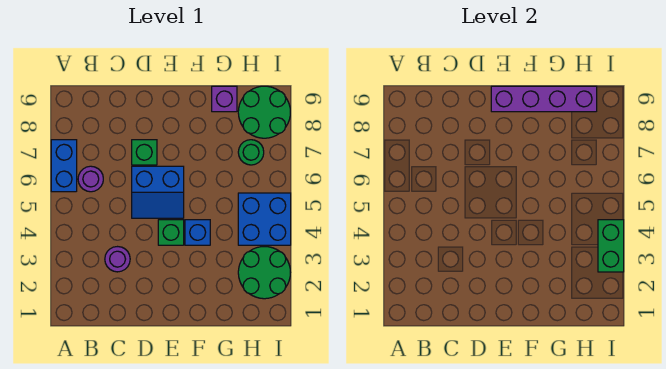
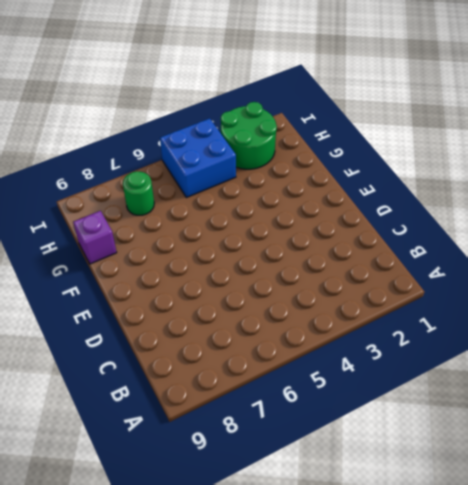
none -> blue 1x2 brick [51,140,77,192]
none -> purple 1x1 round brick [78,166,103,192]
none -> purple 1x1 round brick [105,247,130,272]

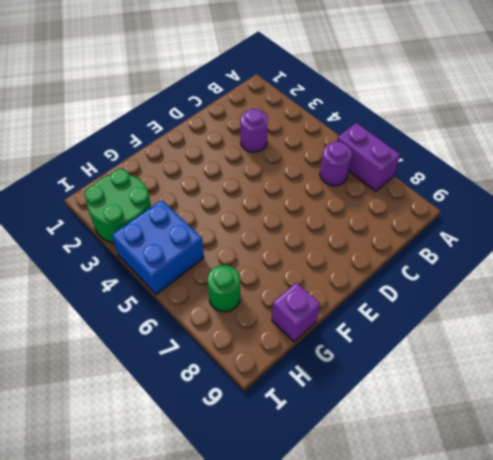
purple 1x2 brick [337,123,400,191] -> blue 1x2 brick [51,140,77,192]
none -> blue 2x2 slope [132,166,184,218]
none -> green 1x1 brick [132,140,157,165]
none -> green 1x1 brick [158,220,184,245]

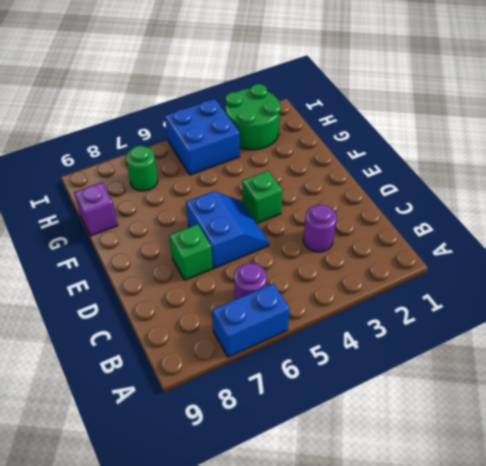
none -> blue 1x1 brick [185,220,210,245]
none -> green 2x2 round brick [238,86,290,138]
none -> purple 1x4 brick [491,86,597,112]

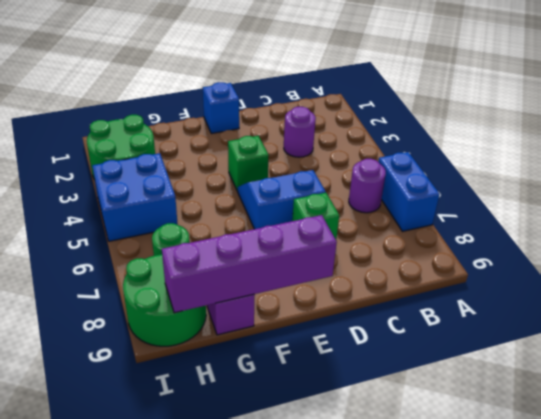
blue 1x1 brick [203,82,239,134] -> blue 1x1 brick moved to [185,220,210,245]
none -> green 1x2 brick [598,220,624,272]

